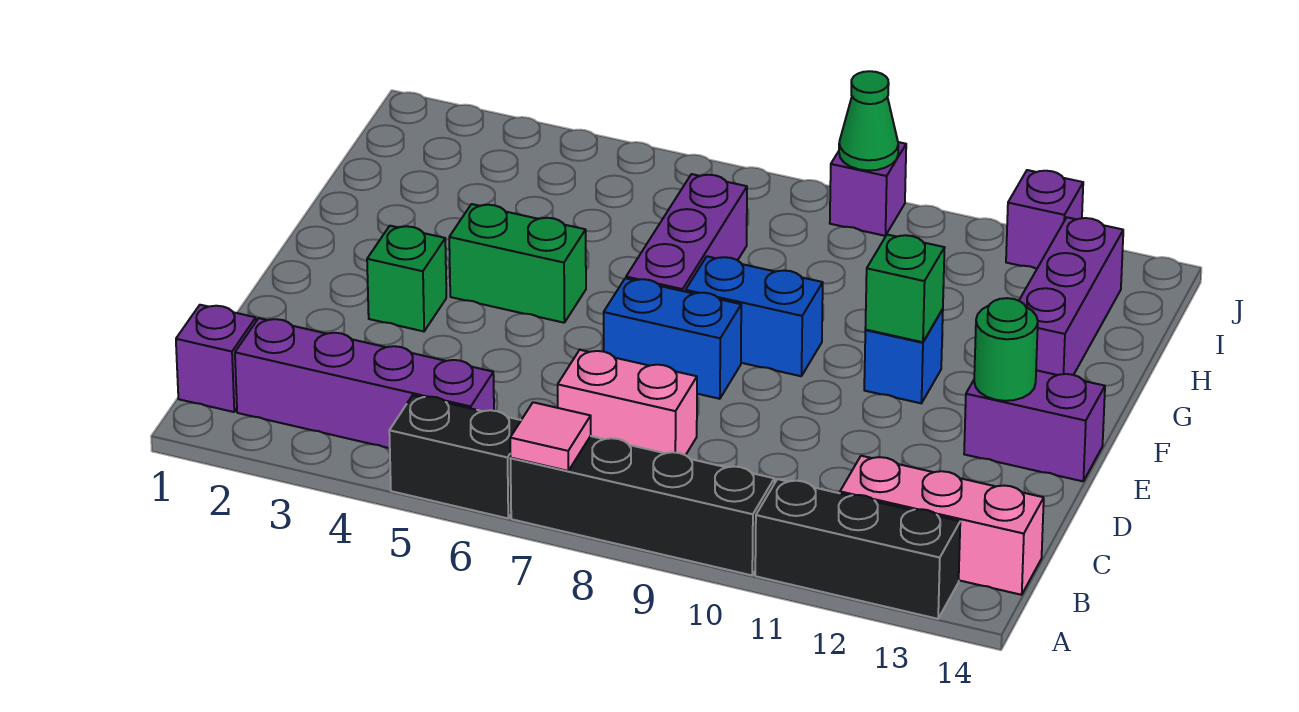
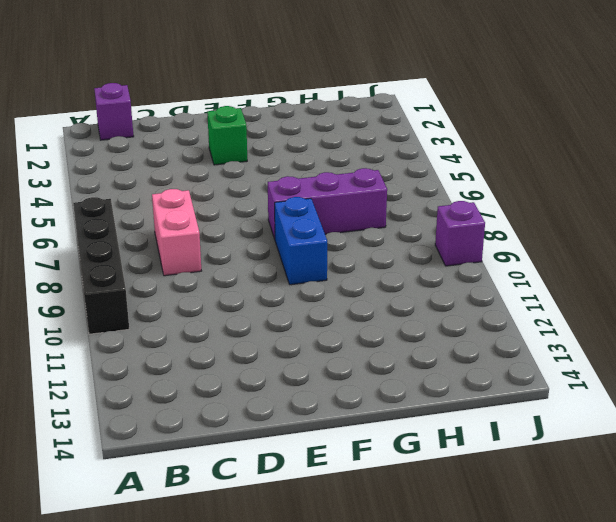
none -> black 1x2 brick [389,395,521,518]
none -> black 1x3 brick [755,479,960,619]
none -> purple 1x4 brick [235,318,494,448]

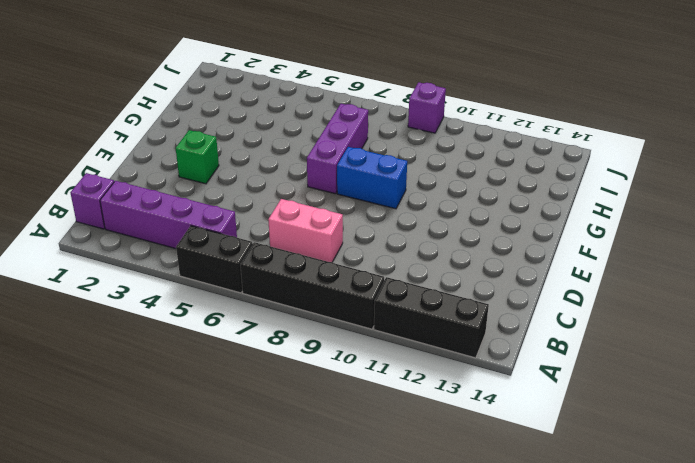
none -> pink 1x3 brick [840,456,1044,595]
none -> blue 1x2 brick [604,278,741,399]
none -> purple 1x2 brick [964,370,1105,481]

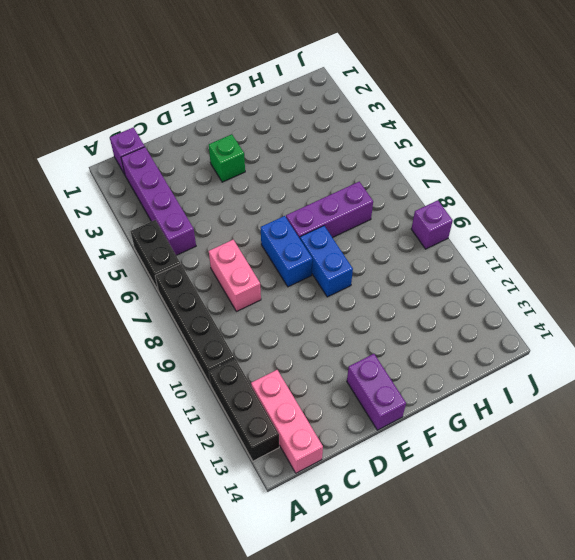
none -> green 1x2 brick [449,204,586,323]
none -> blue 1x1 brick [864,309,943,403]
none -> purple 1x3 brick [1019,217,1123,375]

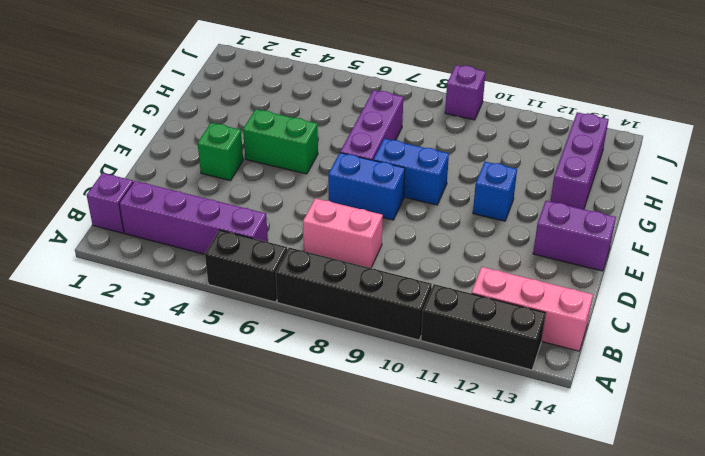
none -> purple 1x1 brick [1006,170,1083,269]
none -> pink 1x1 tile [510,402,591,471]
none -> green 1x1 round brick [974,298,1038,401]

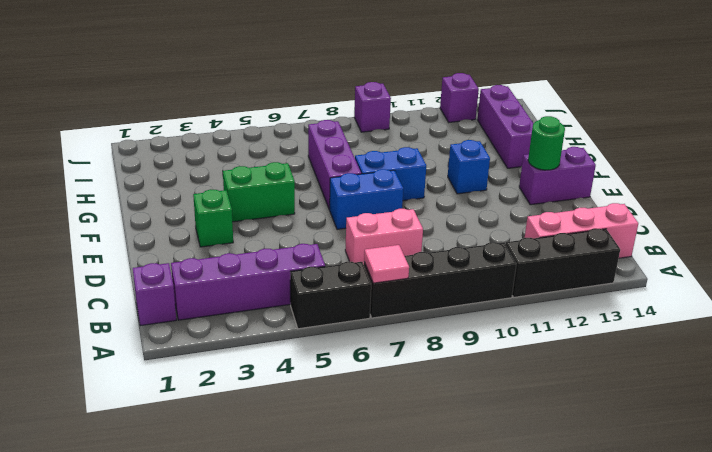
none -> green 1x1 brick [865,235,945,342]
none -> green 1x1 cone [839,71,898,170]

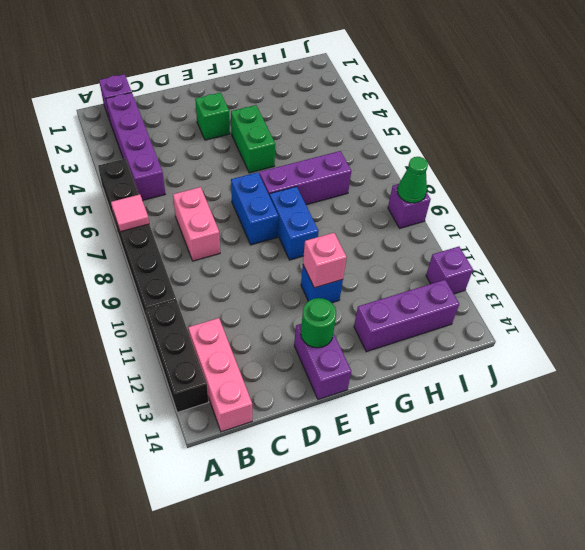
pink 1x1 brick [303,233,347,288] -> green 1x1 brick [865,235,945,342]

